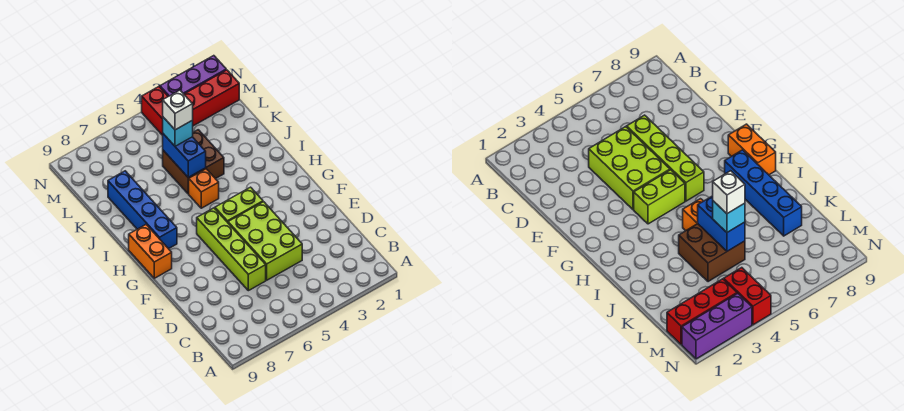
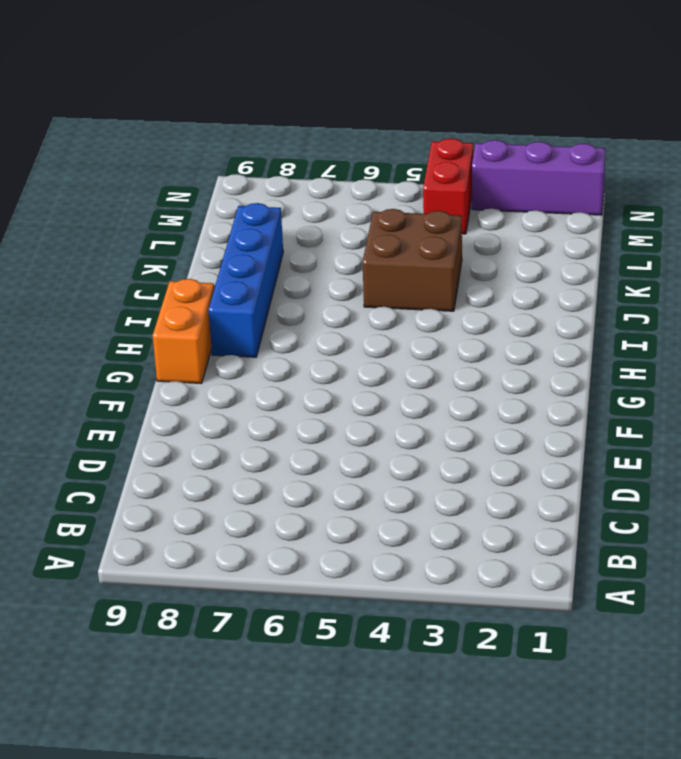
none -> lime 2x3 brick [228,202,302,280]
none -> lime 1x4 brick [197,208,266,291]
none -> lime 1x2 brick [215,187,263,222]

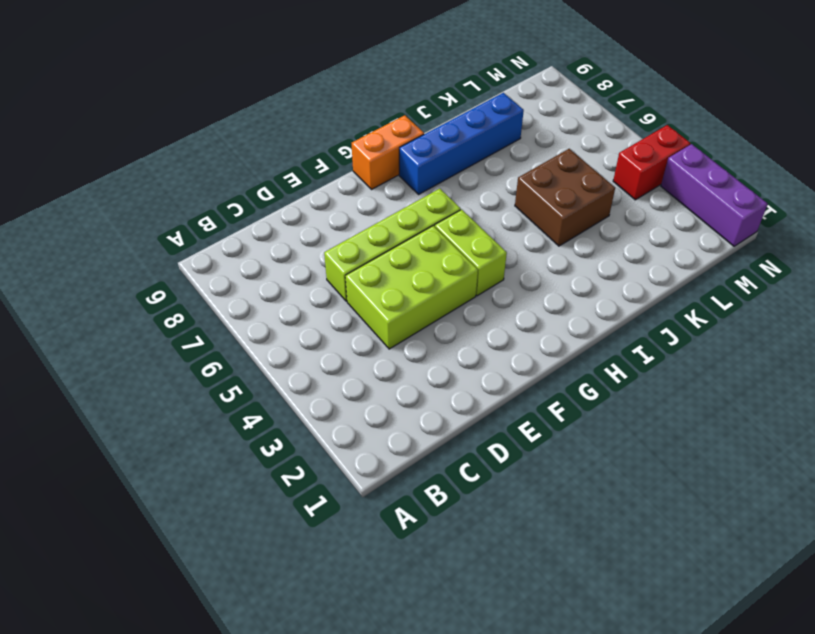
none -> orange 1x1 brick [189,169,219,208]
none -> red 1x3 brick [184,70,239,126]
none -> blue 1x2 brick [163,134,206,177]

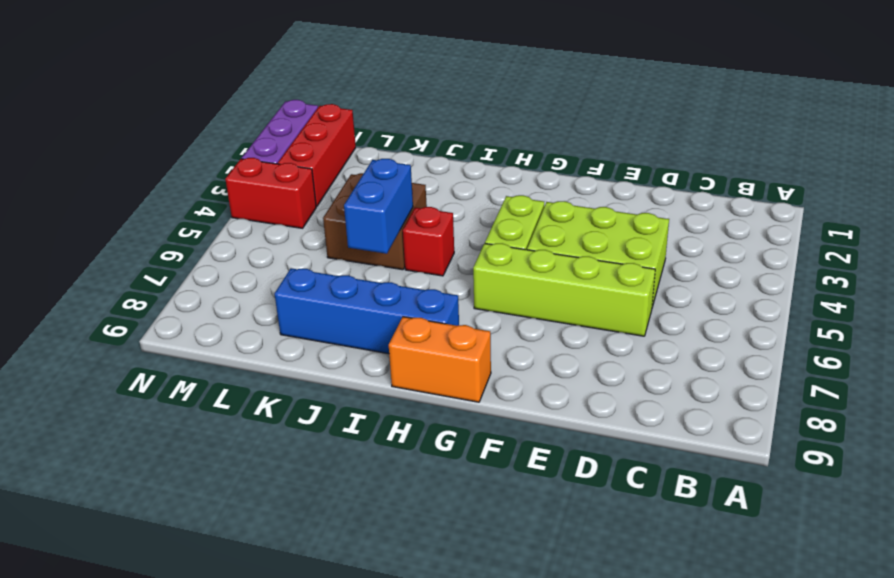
red 1x1 brick [403,207,454,276] -> orange 1x1 brick [189,169,219,208]
blue 1x2 brick [344,159,413,254] -> blue 1x2 brick turned to [163,134,206,177]
none -> cyan 1x1 brick [163,117,193,146]
none -> white 1x1 brick [163,90,193,130]

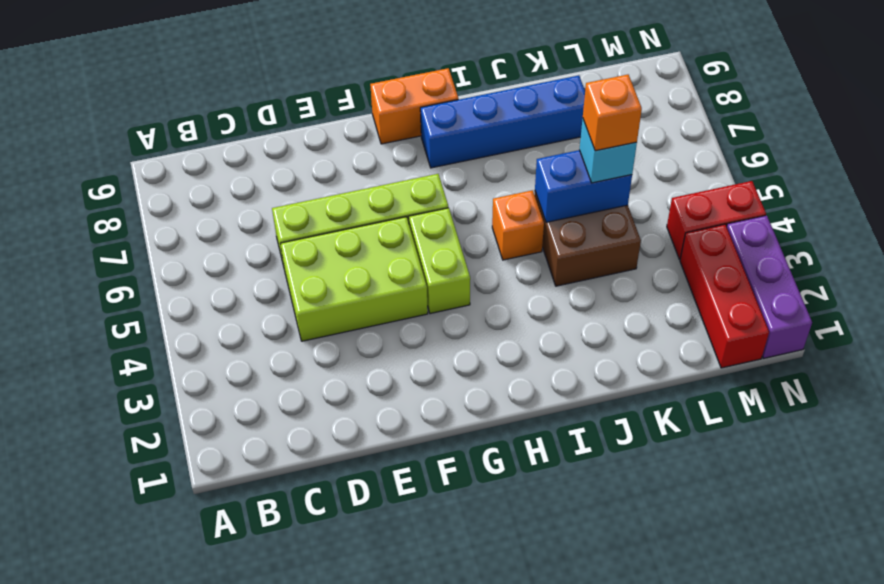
orange 1x1 brick [583,75,642,151] -> white 1x1 brick [163,90,193,130]

